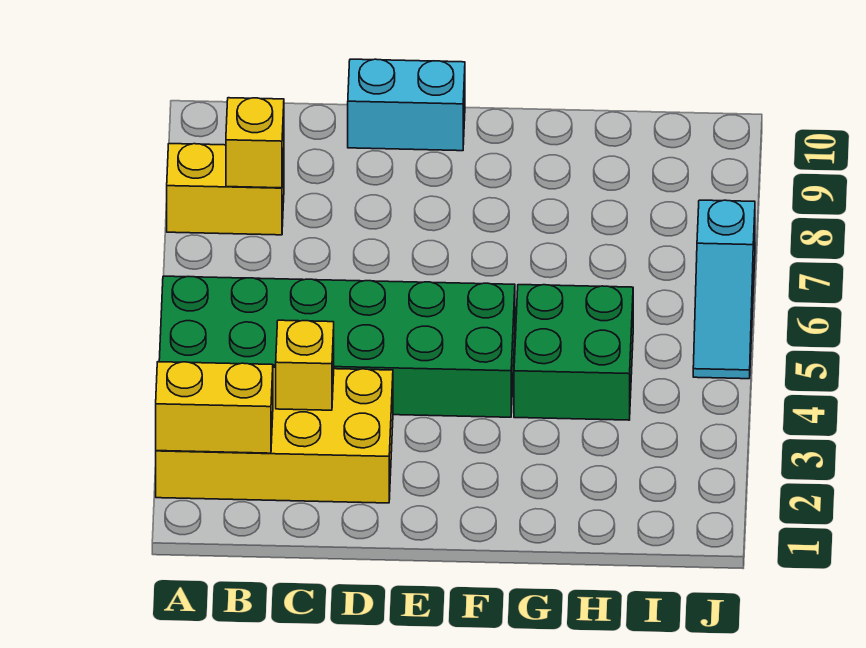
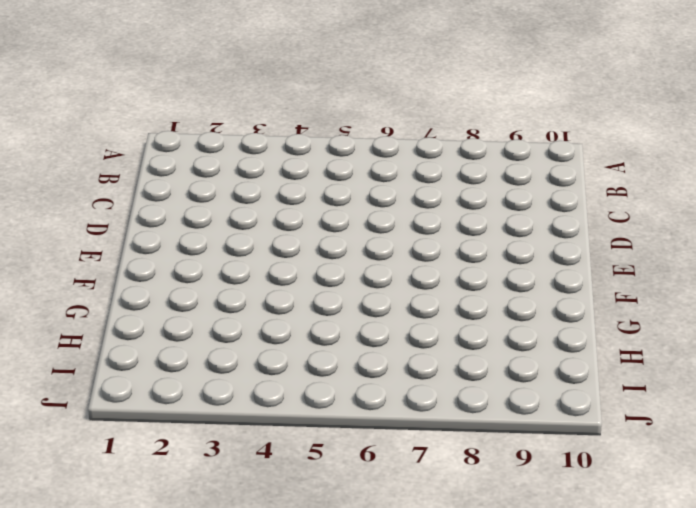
none -> yellow 2x4 brick [156,367,393,503]
none -> green 2x6 brick [159,276,515,417]

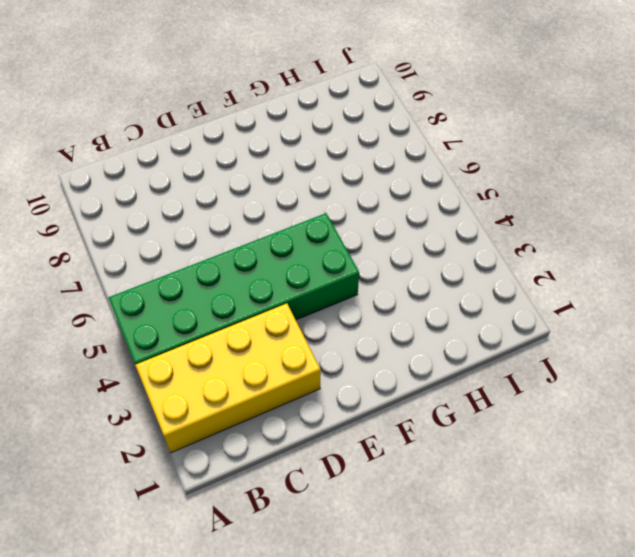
none -> yellow 1x2 brick [167,144,284,235]
none -> cyan 1x2 brick [348,59,465,151]

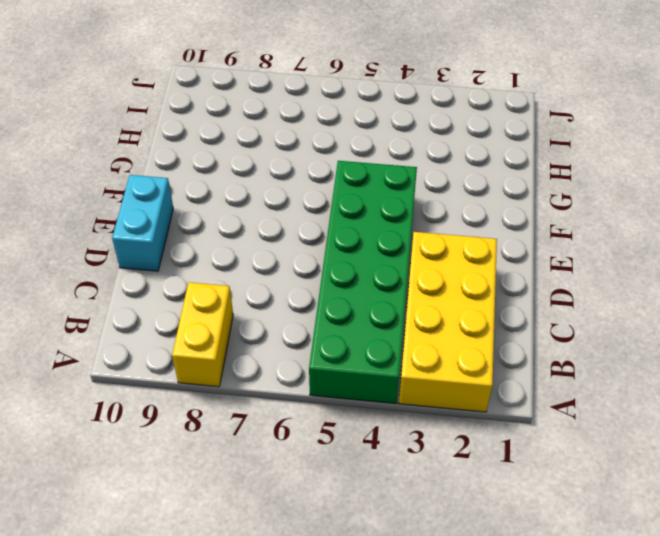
none -> green 2x2 brick [514,285,633,420]
none -> cyan 1x3 slope [693,200,755,379]

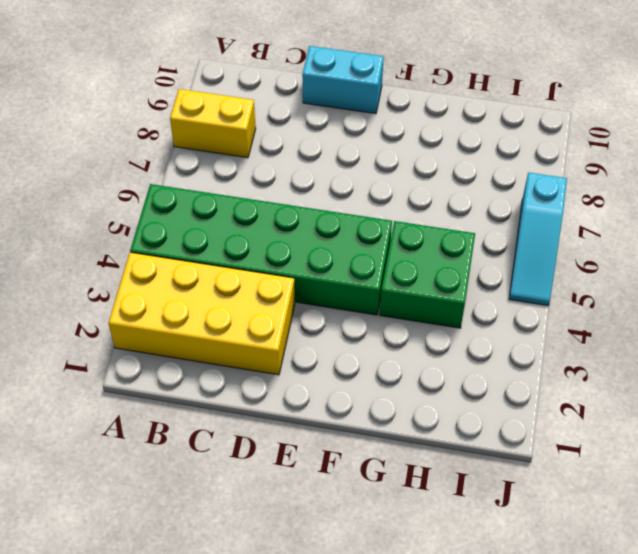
none -> yellow 1x2 brick [156,362,273,453]
none -> yellow 1x1 brick [226,98,284,188]

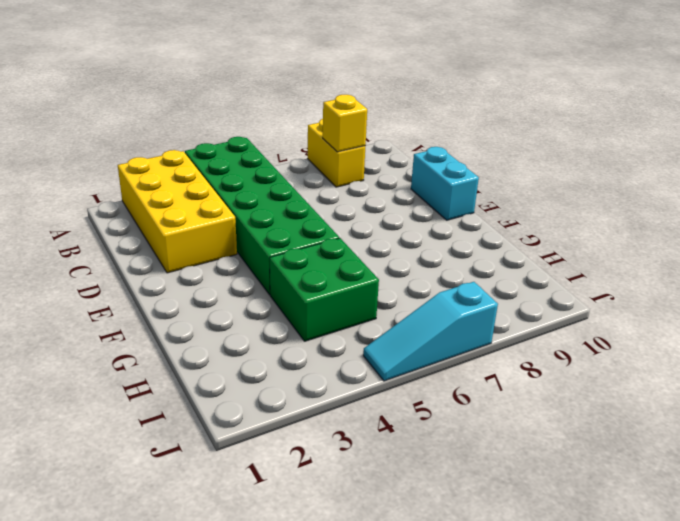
none -> yellow 1x2 brick [156,362,273,453]
none -> yellow 1x1 brick [276,320,334,410]

